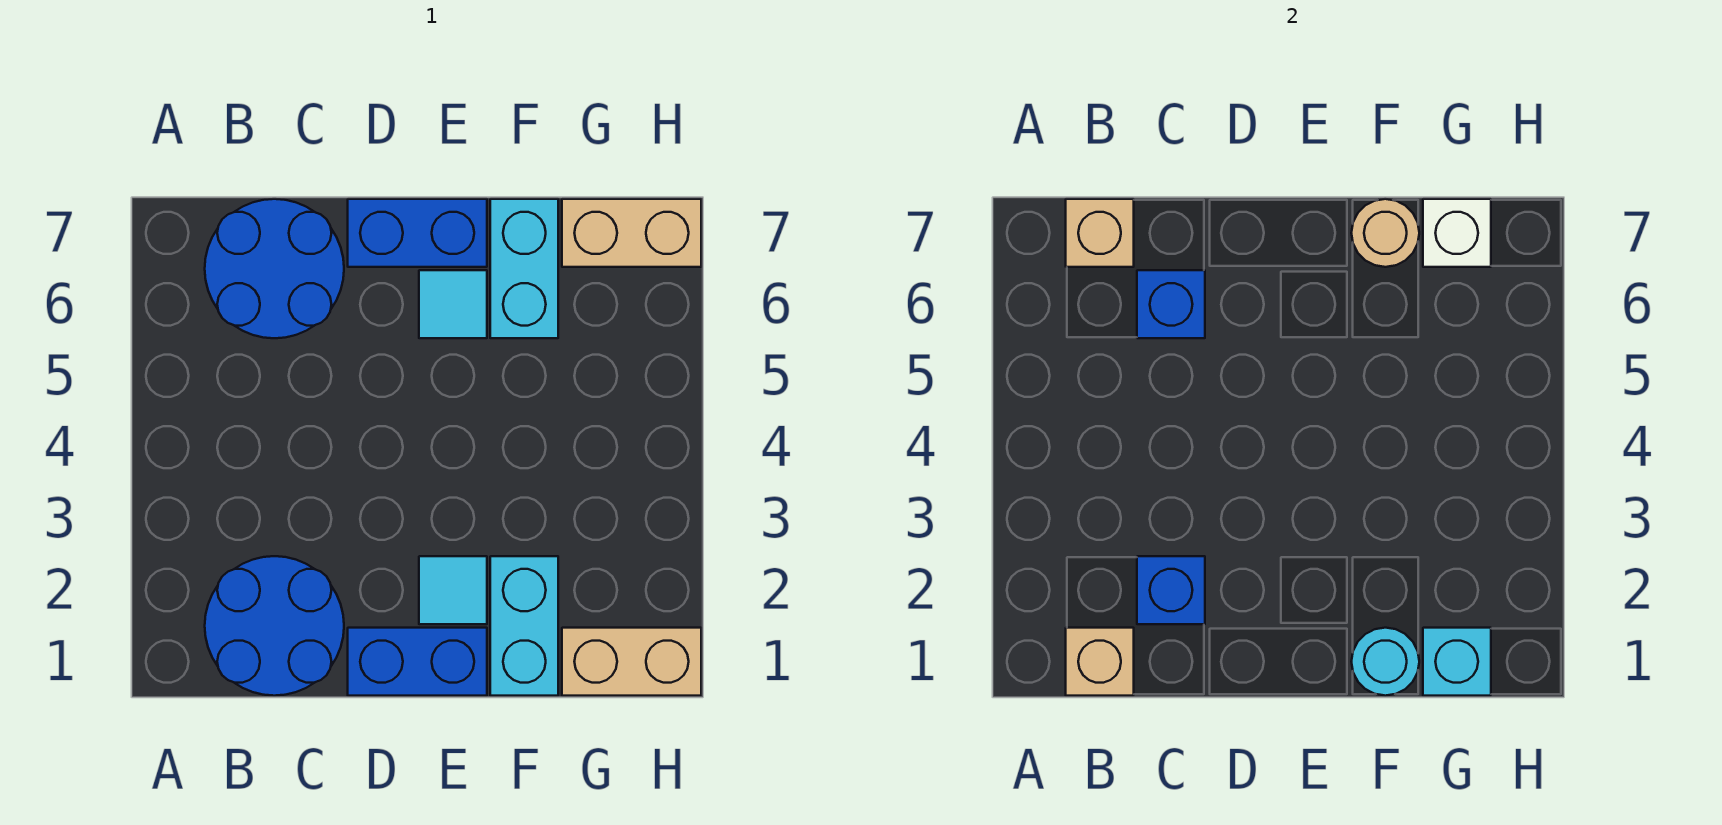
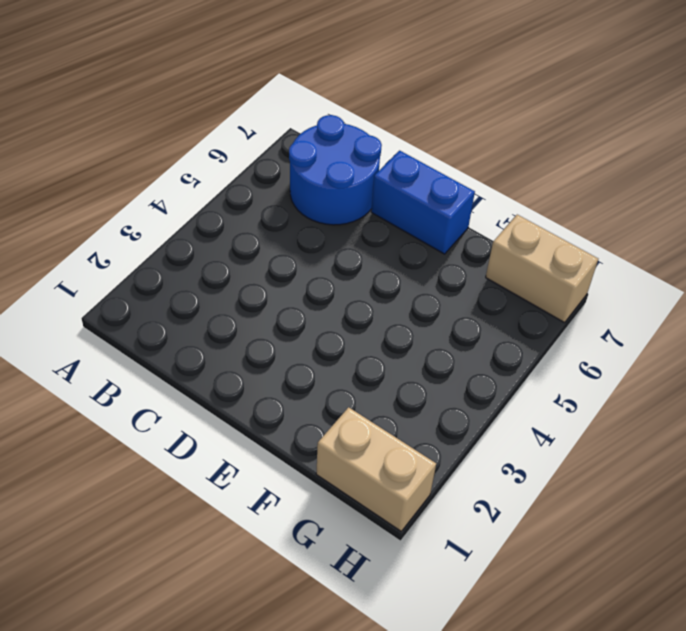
none -> blue 2x2 round brick [205,556,344,696]
none -> blue 1x2 brick [348,628,487,696]
none -> cyan 1x1 tile [419,556,487,624]

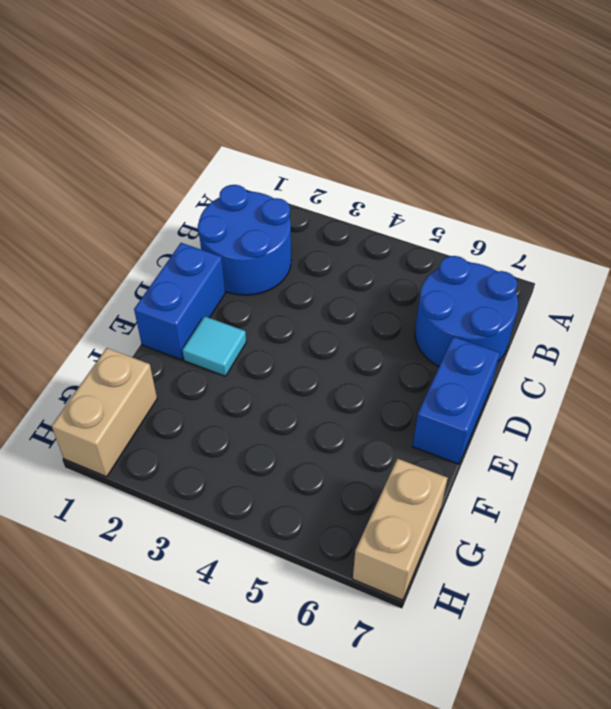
none -> cyan 1x1 tile [419,270,487,338]
none -> cyan 1x2 brick [490,556,558,696]
none -> cyan 1x2 brick [490,199,558,338]

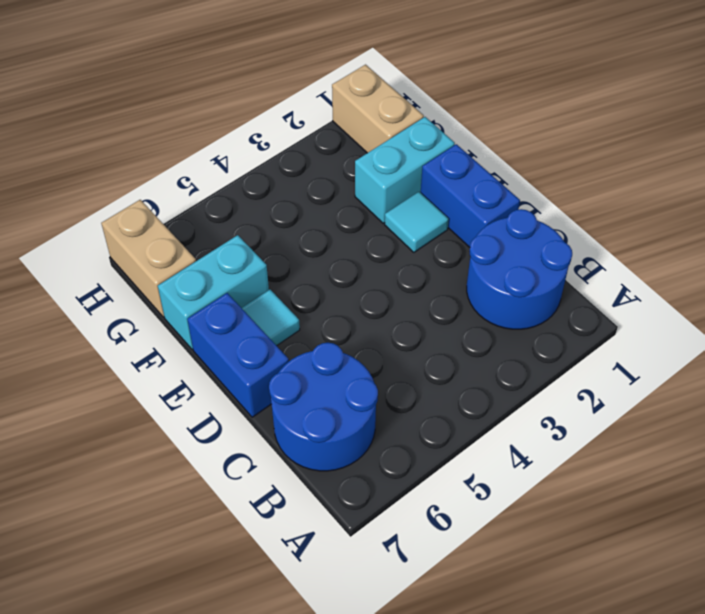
none -> tan 1x1 brick [1066,628,1134,696]
none -> tan 1x1 brick [1066,199,1134,267]
none -> blue 1x1 brick [1137,556,1205,624]

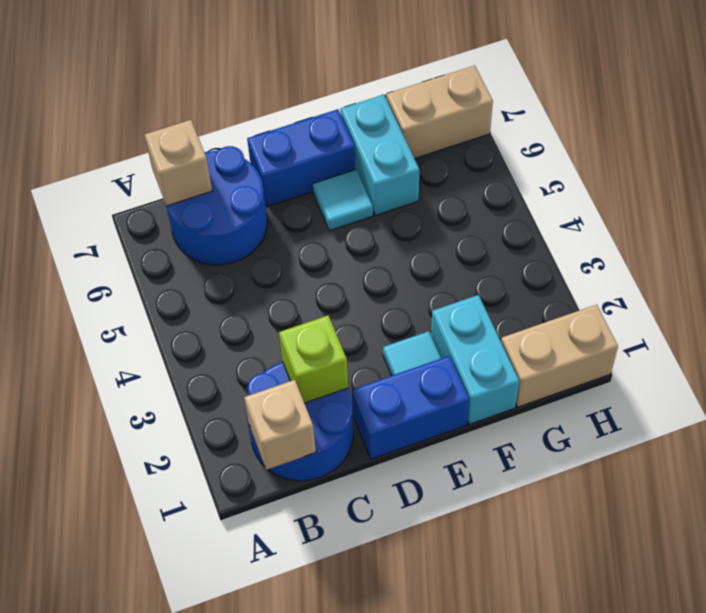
lime 1x1 brick [279,316,348,403] -> blue 1x1 brick [1137,556,1205,624]
none -> blue 1x1 brick [1137,270,1205,338]
none -> cyan 1x1 round brick [1351,628,1419,696]
none -> tan 1x1 round brick [1351,199,1419,267]

